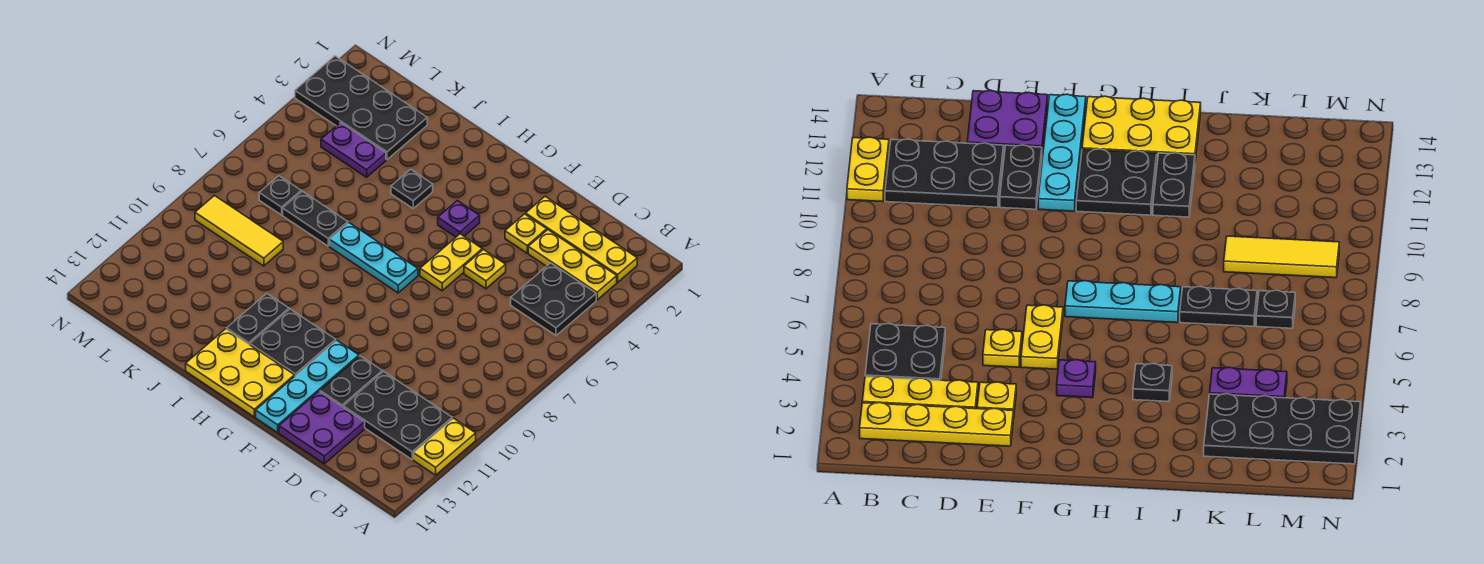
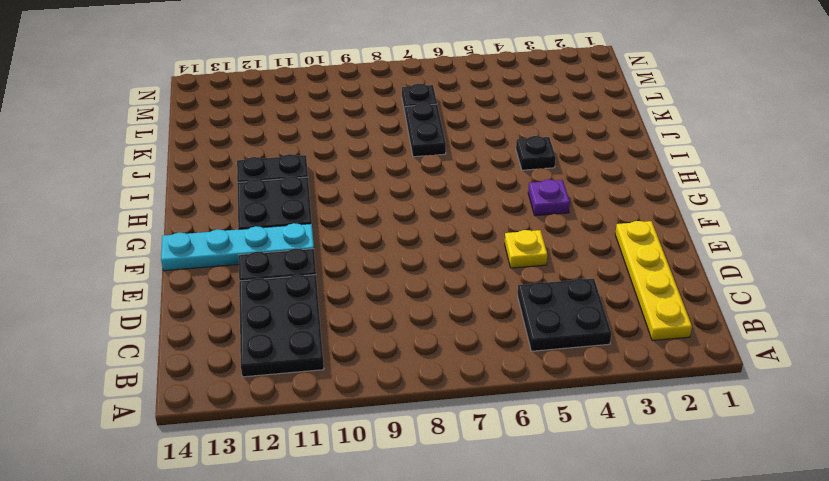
none -> yellow 1x2 plate [413,418,476,475]
none -> yellow 1x3 plate [528,230,617,300]
none -> purple 2x2 plate [279,391,365,464]

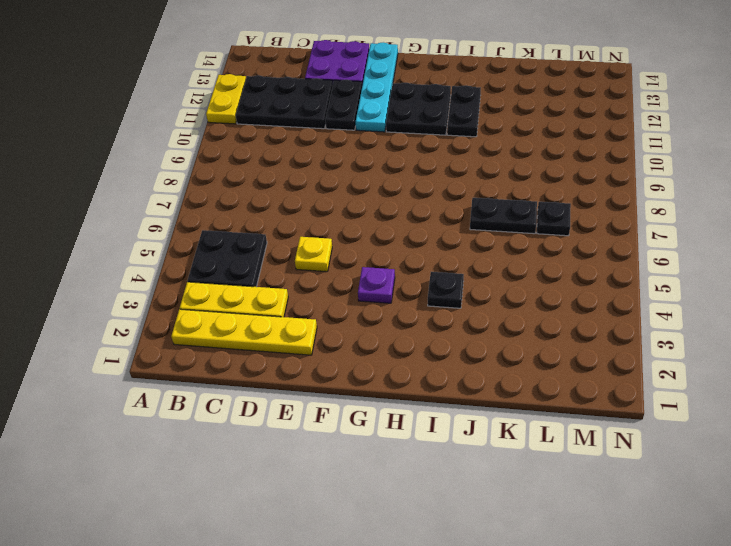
none -> yellow 1x1 plate [505,214,547,253]
none -> yellow 1x2 plate [420,234,482,291]
none -> cyan 1x3 plate [329,223,418,293]

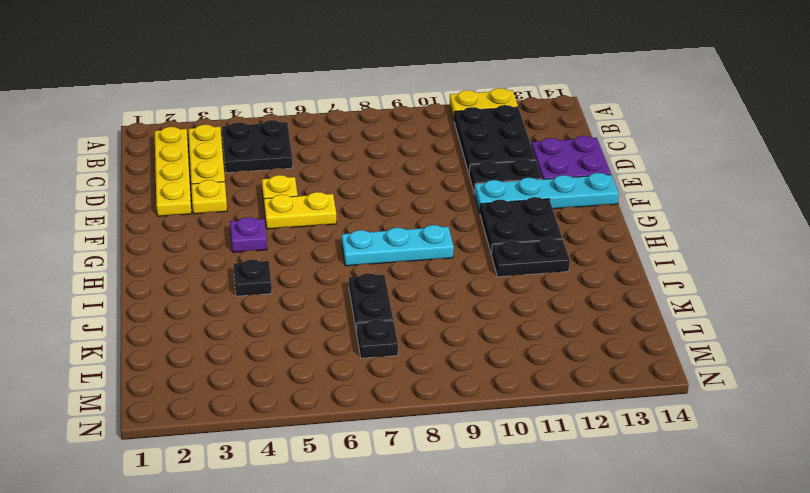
cyan 1x3 plate [342,225,454,266] -> cyan 1x3 plate turned to [329,223,418,293]
none -> yellow 2x3 plate [186,329,295,417]
none -> black 2x4 plate [295,56,427,160]
none -> purple 1x2 plate [321,123,386,177]

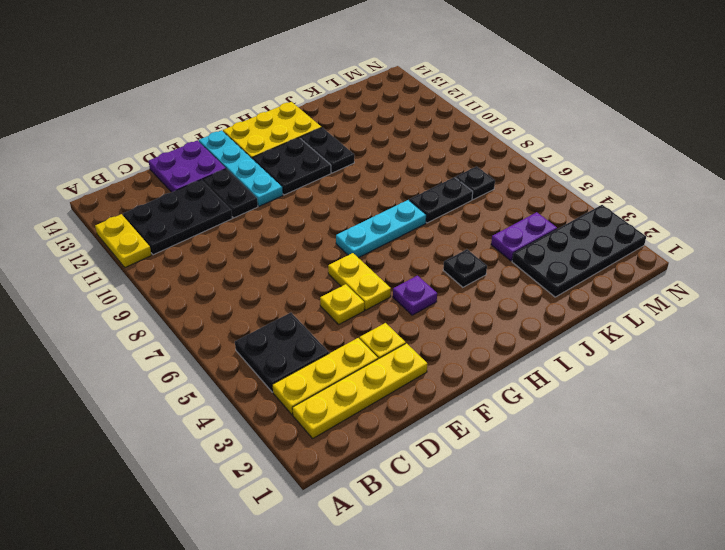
none -> yellow 1x3 tile [195,196,283,266]

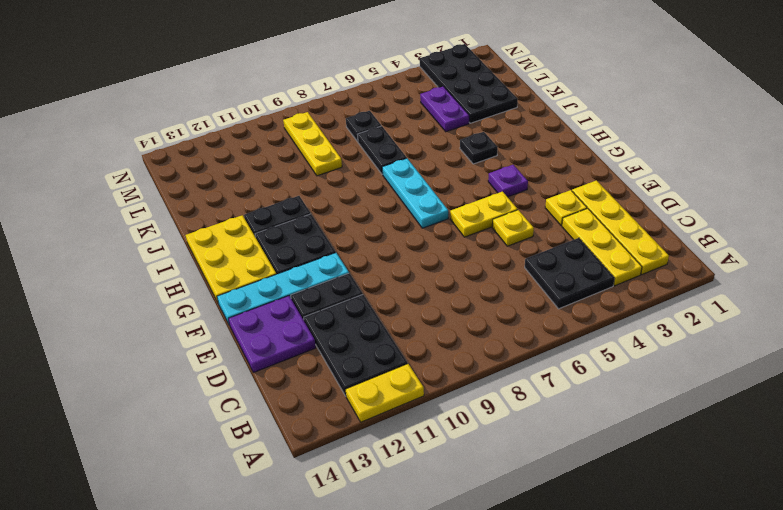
yellow 1x3 plate [283,112,342,176] -> yellow 1x3 tile [195,196,283,266]

